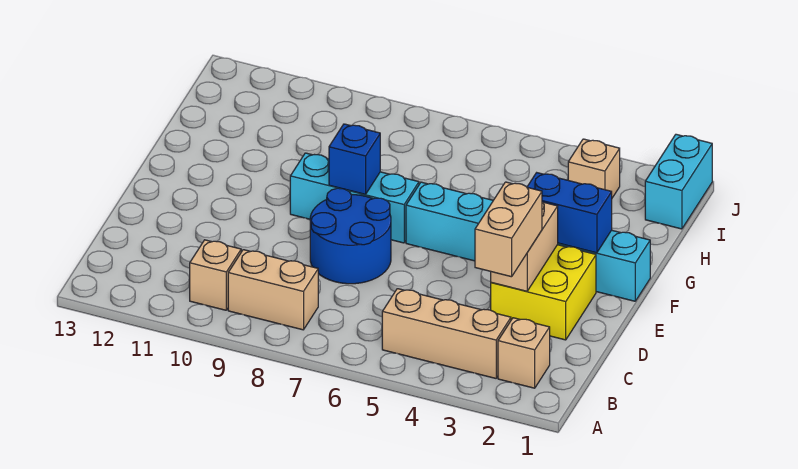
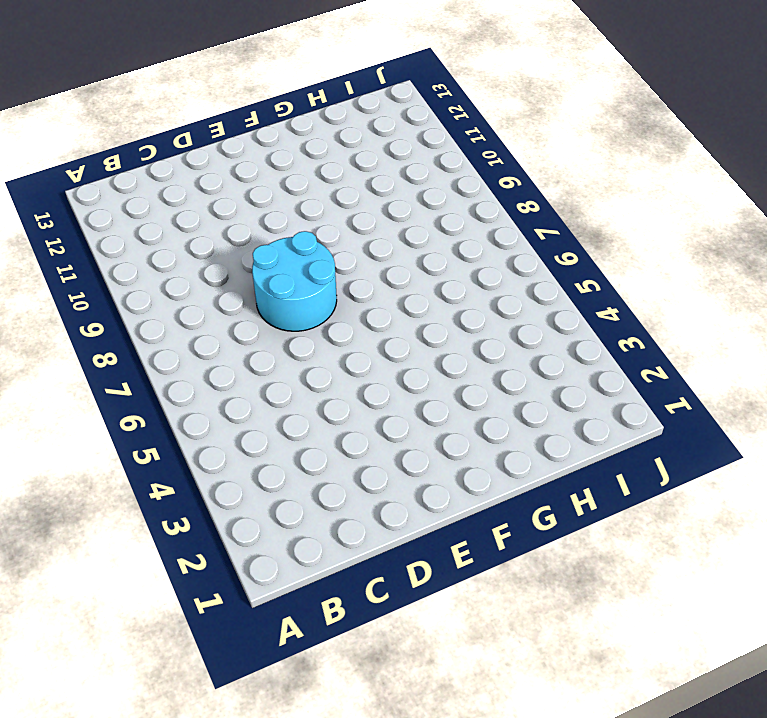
cyan 2x2 round brick [252,231,337,331] -> blue 2x2 round brick [310,188,391,284]
none -> tan 1x1 brick [498,318,550,388]
none -> tan 1x3 brick [382,289,511,378]
none -> tan 1x2 brick [228,250,318,330]

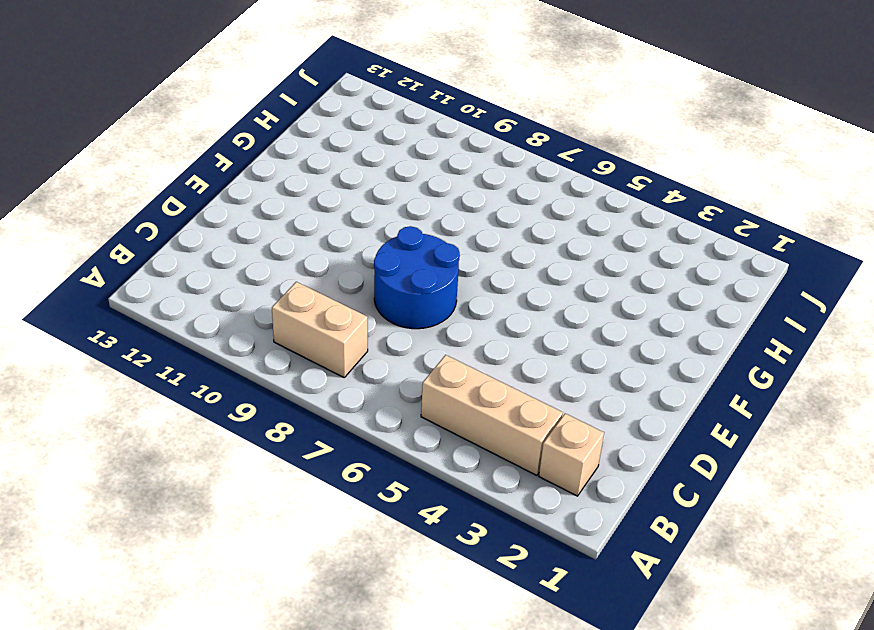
none -> tan 1x1 brick [190,240,241,310]
none -> yellow 2x2 brick [491,245,596,340]
none -> cyan 1x6 brick [406,182,650,301]

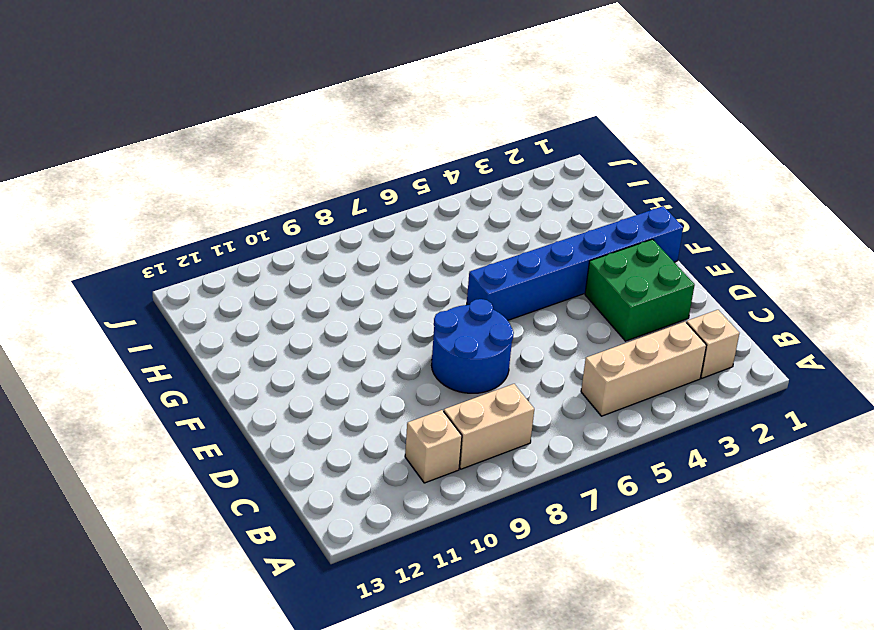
green 2x2 brick [585,239,695,341] -> yellow 2x2 brick [491,245,596,340]
blue 1x6 brick [467,206,683,320] -> cyan 1x6 brick [406,182,650,301]
none -> cyan 1x3 brick [290,153,419,243]
none -> cyan 1x2 brick [645,134,712,229]
none -> tan 1x1 brick [568,139,620,198]

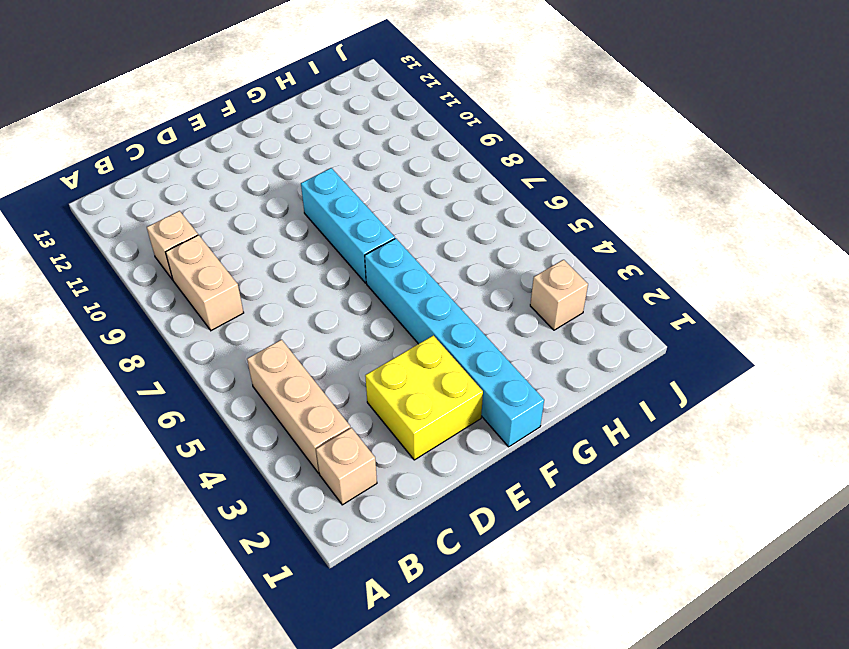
none -> blue 2x2 round brick [310,188,391,284]
none -> cyan 1x2 brick [645,134,712,229]
none -> tan 1x2 brick [491,202,558,291]

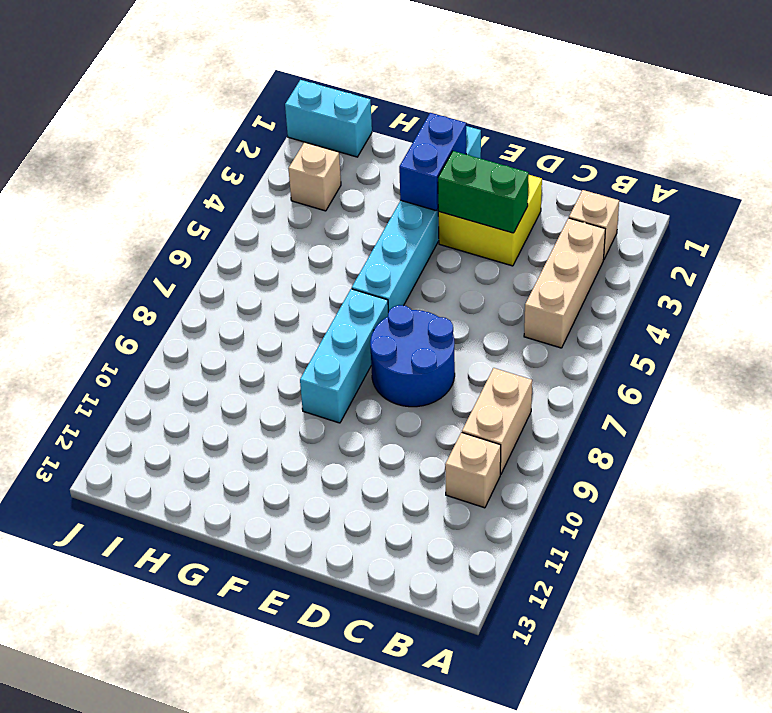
green 1x2 brick [438,151,529,233] -> tan 1x2 brick [491,202,558,291]
none -> blue 1x1 brick [329,124,380,194]
none -> tan 1x2 brick [475,182,542,277]

